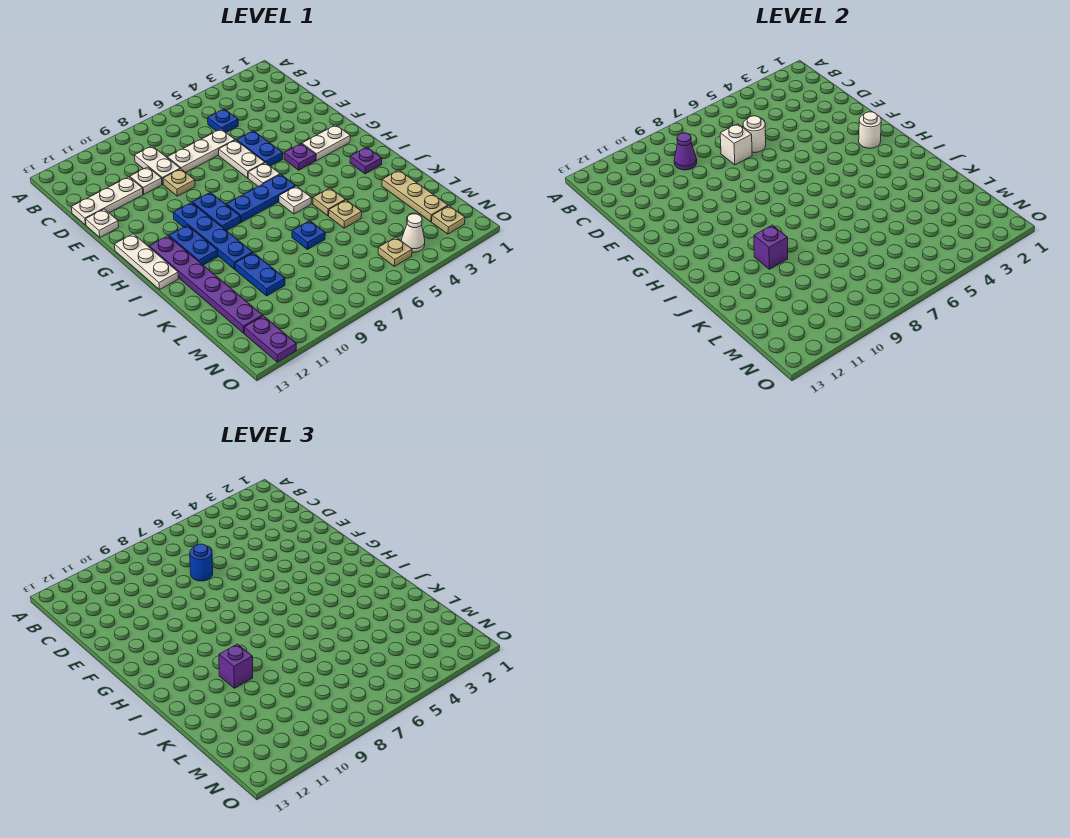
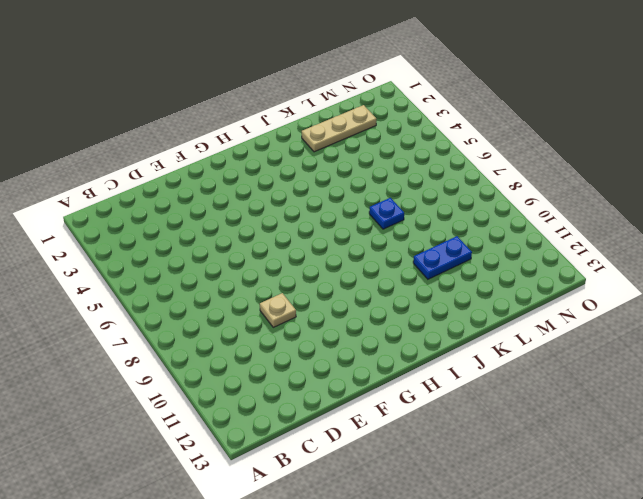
none -> blue 1x1 plate [208,109,238,132]
none -> white 1x2 plate [135,146,180,184]
none -> white 1x3 plate [167,129,235,172]
none -> white 1x1 plate [130,167,162,194]

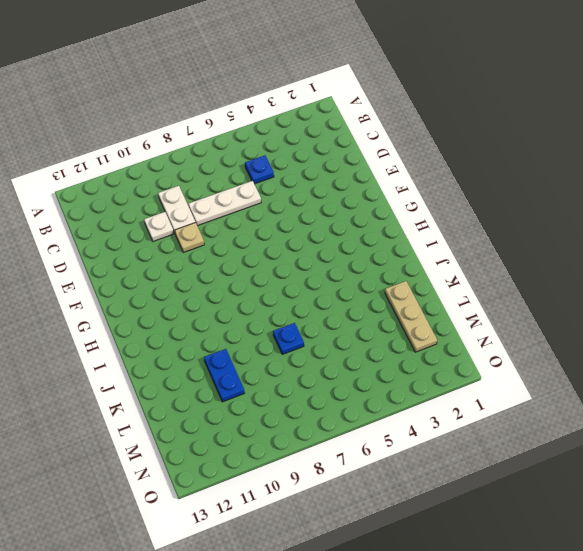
none -> white 1x3 plate [71,177,143,225]
none -> blue 1x2 plate [236,131,283,166]
none -> white 1x2 plate [219,140,265,178]
none -> white 1x1 plate [86,209,119,237]

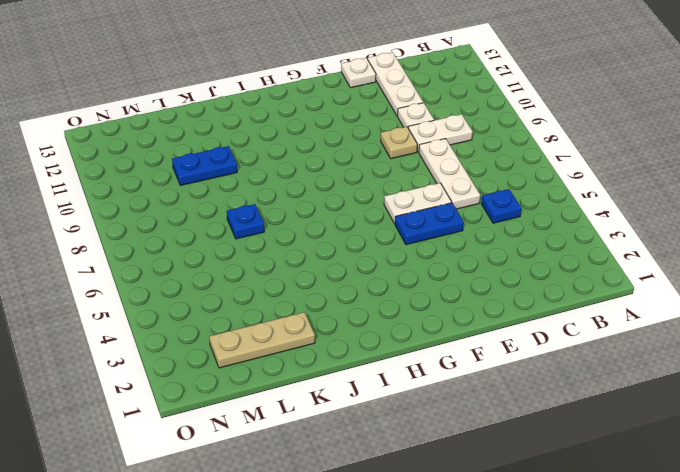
none -> white 1x2 plate [302,125,350,161]
none -> purple 1x1 plate [284,144,316,170]
none -> white 1x1 plate [248,163,280,186]
none -> blue 1x2 plate [193,192,240,231]

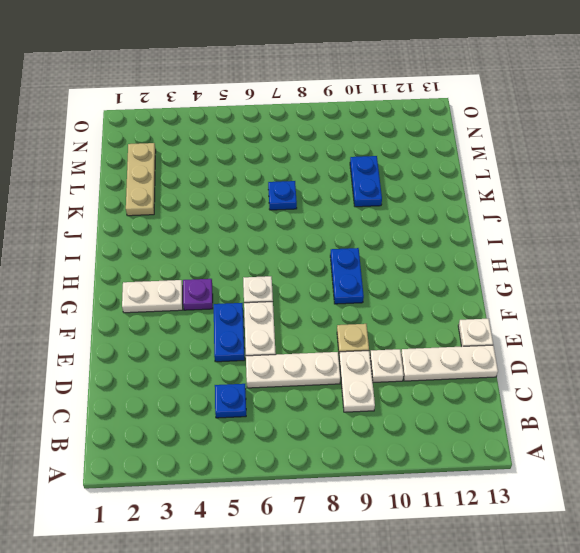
none -> blue 1x4 plate [173,203,253,269]
none -> white 1x3 plate [115,234,179,290]
none -> blue 1x3 plate [227,174,295,222]
none -> blue 1x2 plate [169,225,218,265]

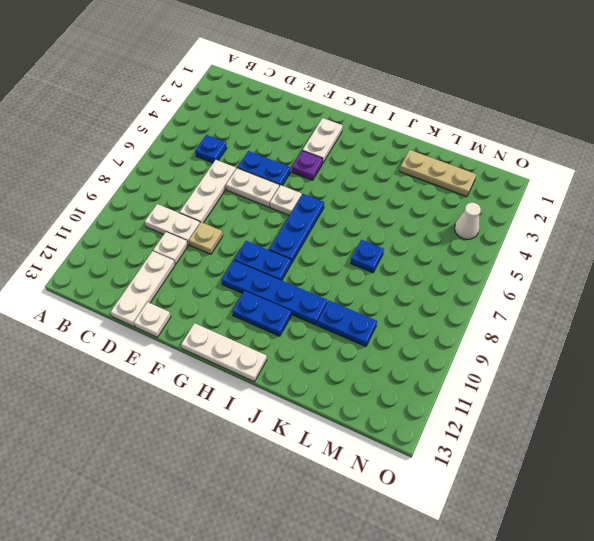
none -> purple 1x6 plate [149,236,263,333]
none -> purple 1x1 plate [350,147,382,174]
none -> white 1x1 plate [279,186,311,214]
none -> tan 1x1 plate [313,188,345,216]

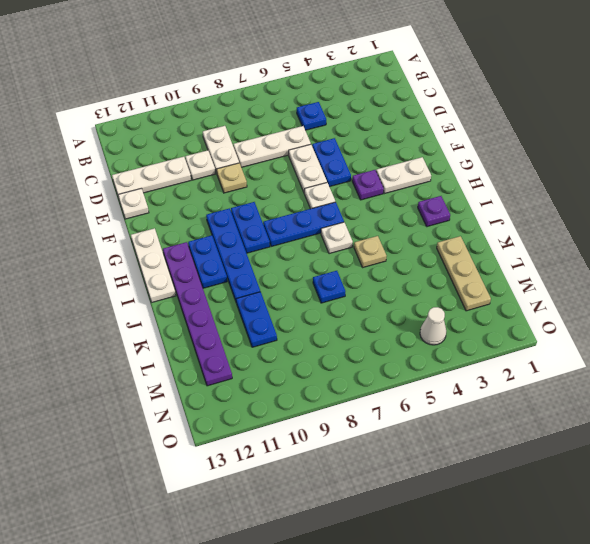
none -> tan 1x1 plate [329,200,362,228]
none -> tan 1x1 plate [432,206,465,234]
none -> tan 1x1 plate [378,237,412,266]
none -> purple 1x2 plate [244,316,296,362]

